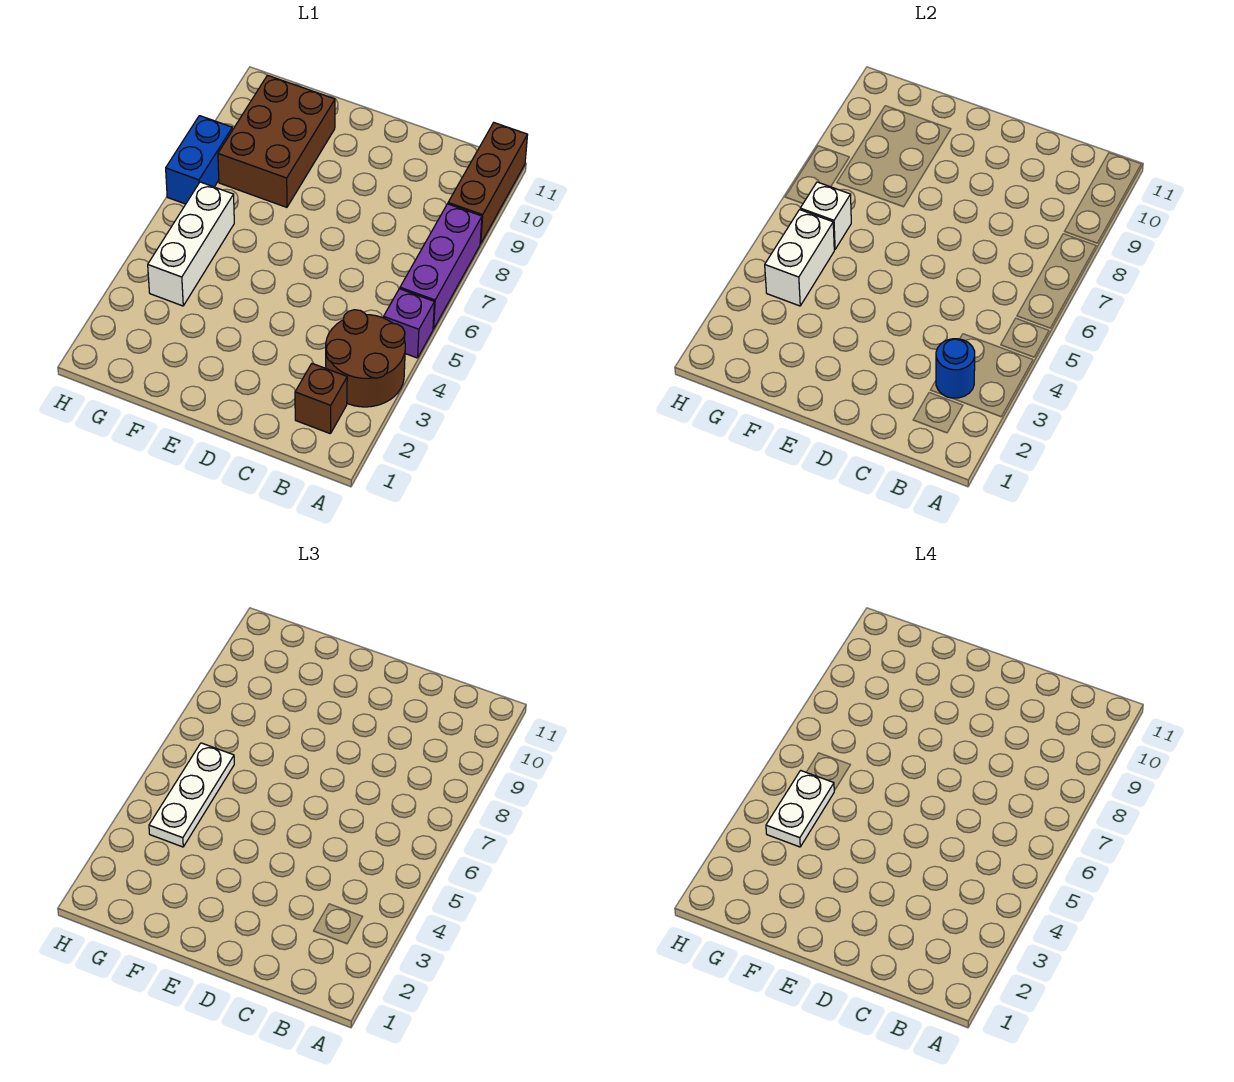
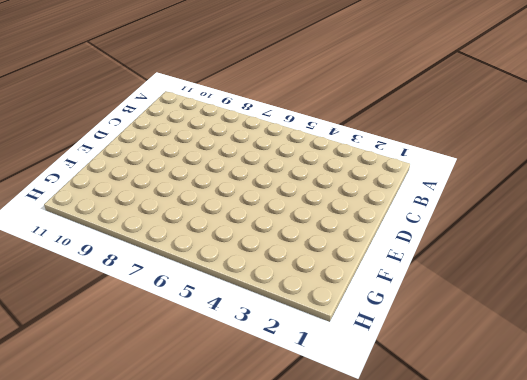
none -> brown 2x2 round brick [325,310,405,407]
none -> purple 1x1 brick [384,289,434,358]
none -> purple 1x3 brick [400,204,482,329]

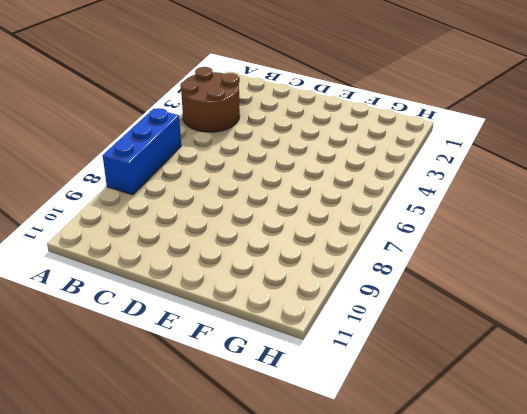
blue 1x3 brick [103,108,181,195] -> purple 1x3 brick [400,204,482,329]
none -> purple 1x1 brick [384,289,434,358]
none -> brown 1x3 brick [448,123,527,244]
none -> brown 1x1 brick [295,364,347,434]

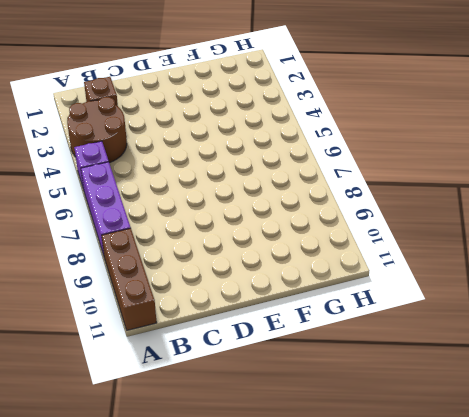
none -> brown 2x3 brick [218,75,335,207]
none -> white 1x3 brick [148,182,234,306]
none -> blue 1x2 brick [166,116,232,204]

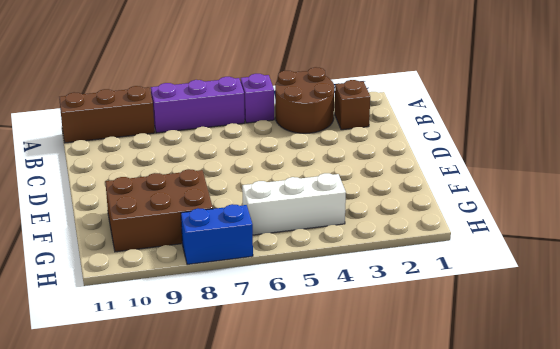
none -> blue 1x1 round brick [936,339,975,398]
none -> white 1x2 brick [765,210,834,306]
none -> white 1x1 brick [800,182,851,250]

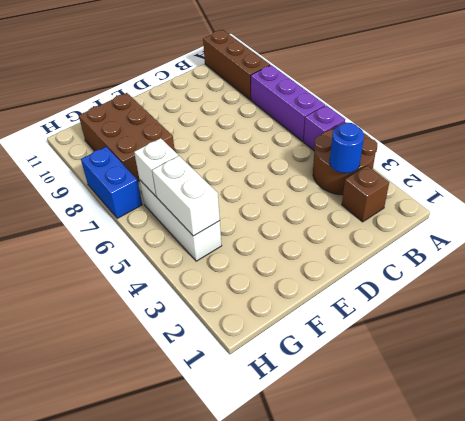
none -> white 1x3 plate [149,743,234,847]
none -> white 1x2 plate [766,770,834,847]

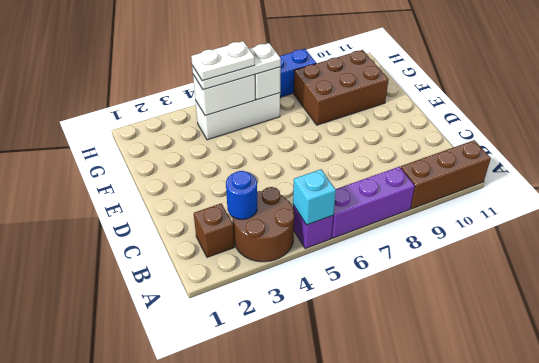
cyan 1x1 brick [293,169,336,225] -> none

